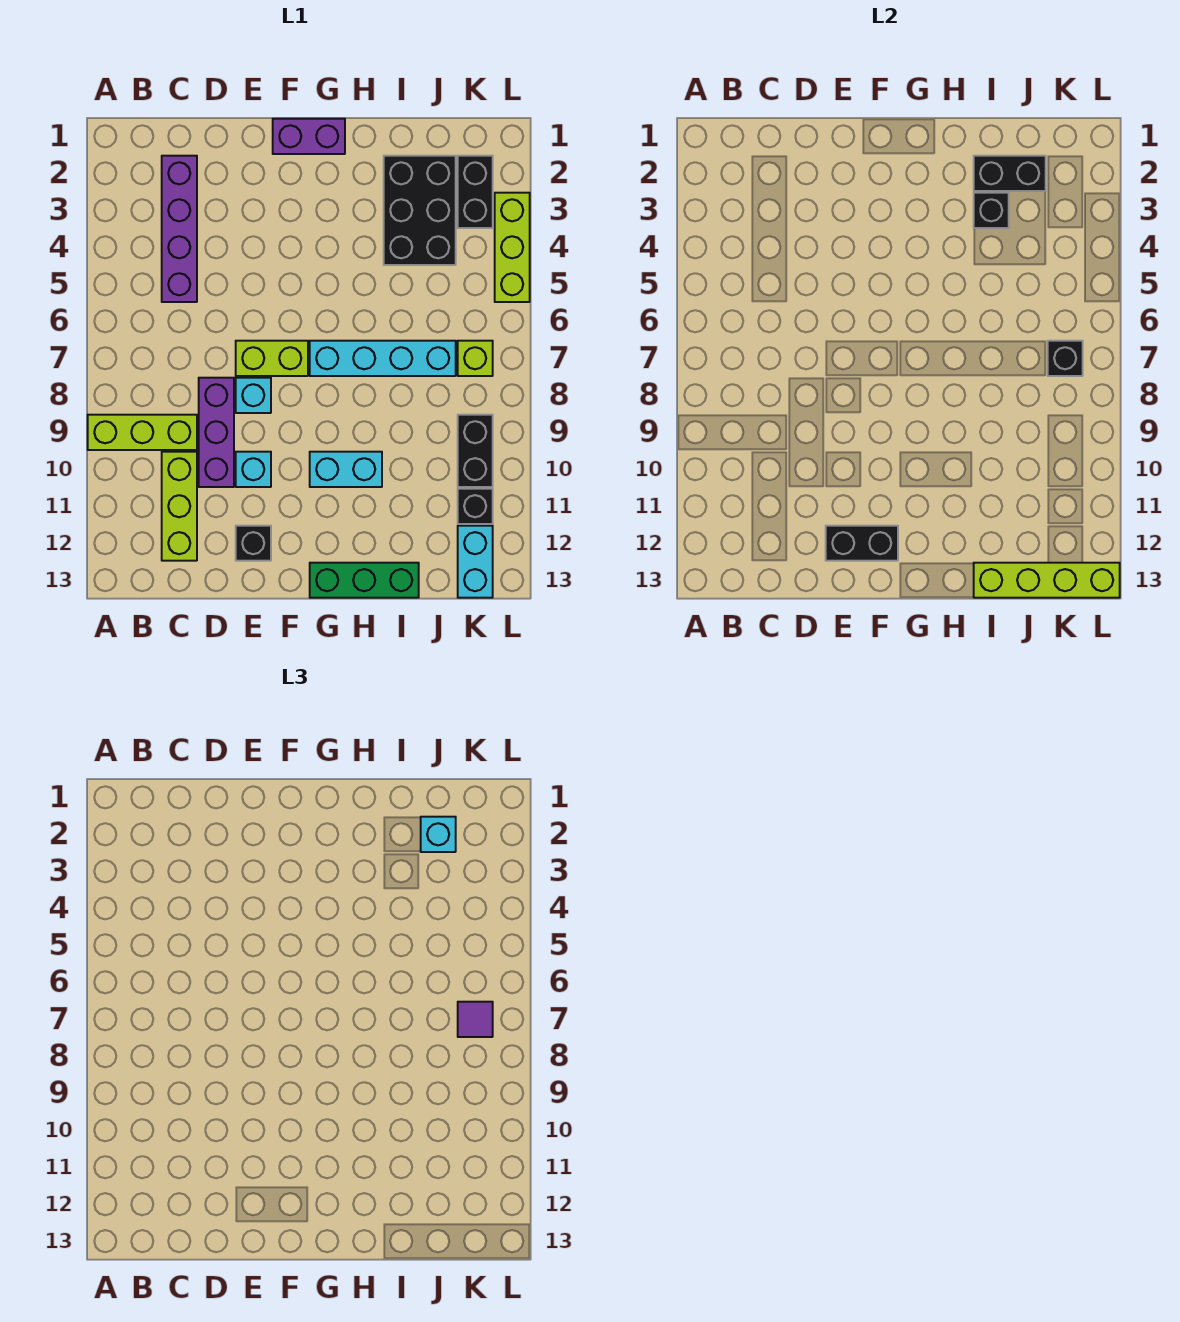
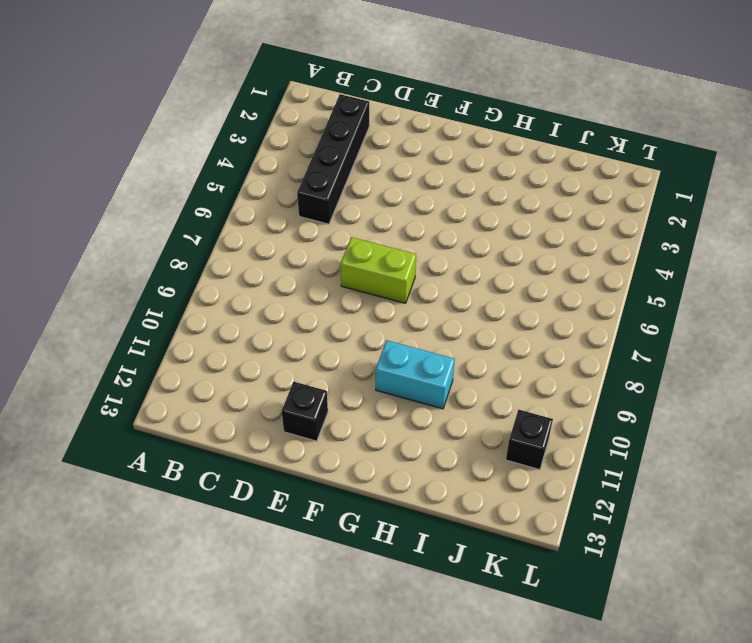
black 1x4 brick [297,94,369,224] -> purple 1x4 brick [162,156,197,302]
none -> lime 1x3 brick [88,415,197,450]
none -> lime 1x3 brick [162,452,197,561]
none -> purple 1x3 brick [199,378,234,487]

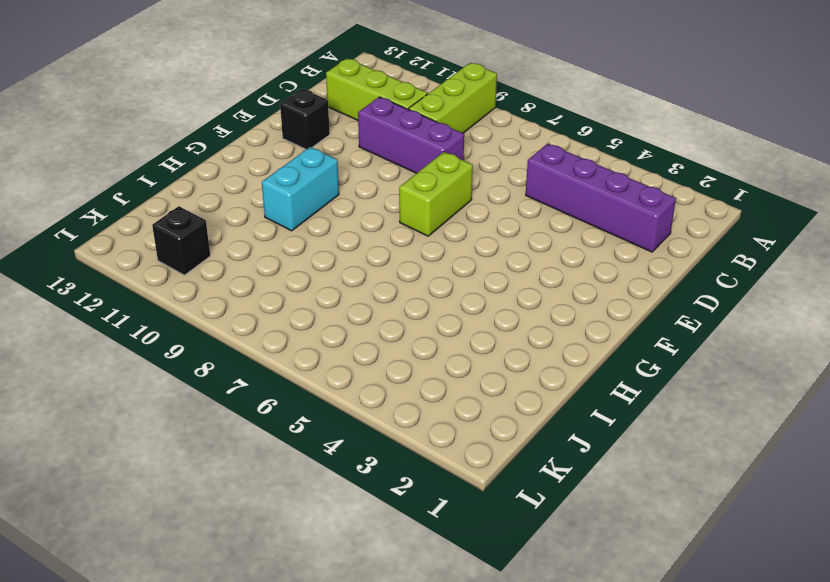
none -> cyan 1x1 brick [236,378,271,413]
none -> cyan 1x1 brick [236,452,271,487]
none -> purple 1x2 brick [273,119,345,154]

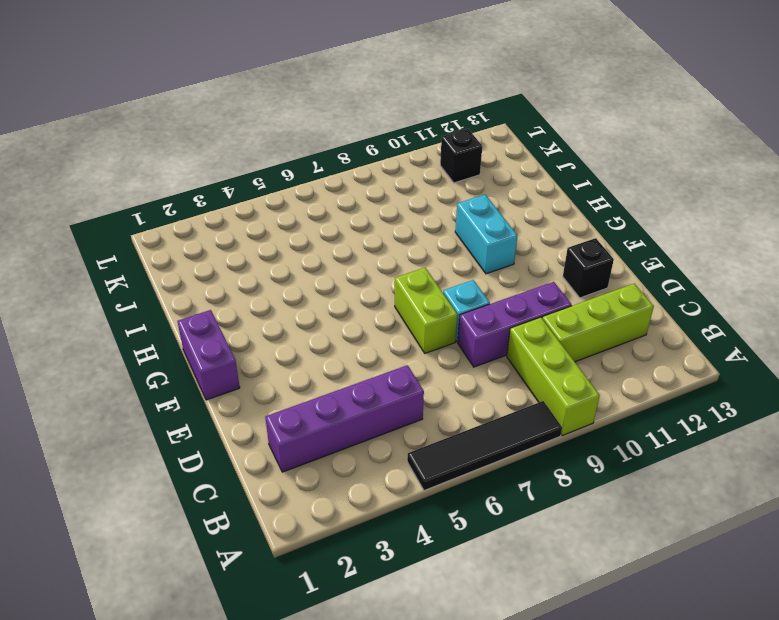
black 1x4 tile [407,401,562,491] -> none
none -> cyan 1x1 brick [236,452,271,487]
none -> cyan 1x4 brick [310,341,456,376]
none -> green 1x3 brick [310,563,419,598]

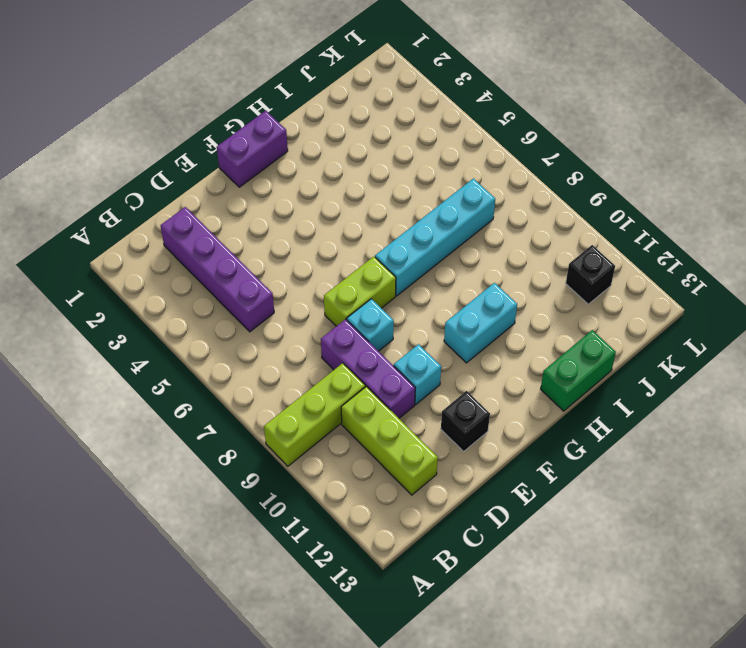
green 1x2 brick [541,330,616,411] -> green 1x3 brick [310,563,419,598]
none -> black 2x3 brick [384,156,456,265]
none -> black 1x2 brick [458,156,493,228]
none -> lime 1x1 brick [458,341,493,376]

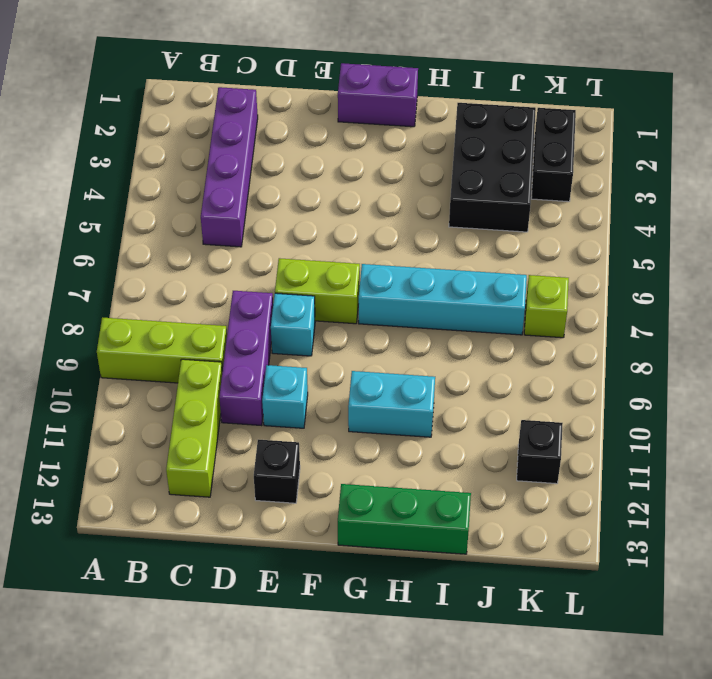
none -> black 1x2 brick [458,415,493,487]
none -> cyan 1x2 brick [458,526,493,598]
none -> lime 1x3 brick [495,193,530,302]

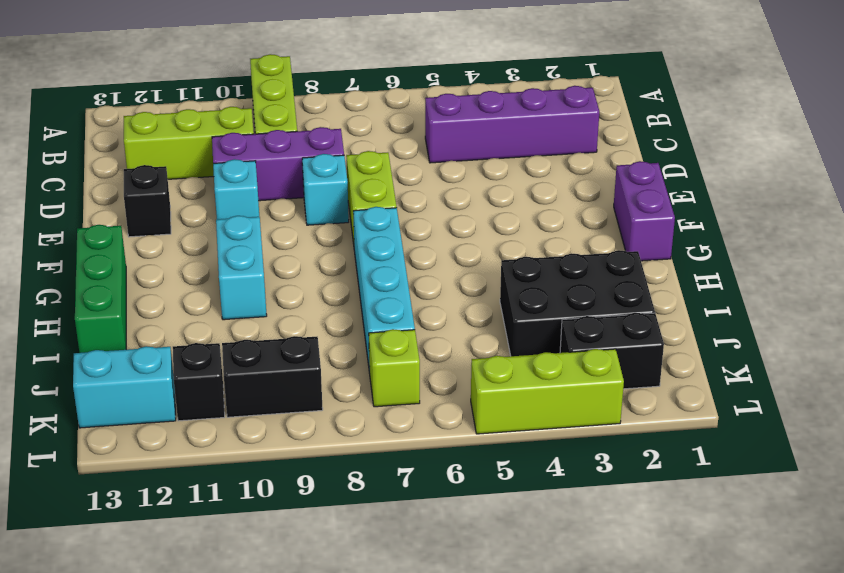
none -> black 1x2 brick [826,526,898,561]
none -> black 1x2 brick [974,156,1046,191]
none -> black 1x1 brick [974,193,1009,228]

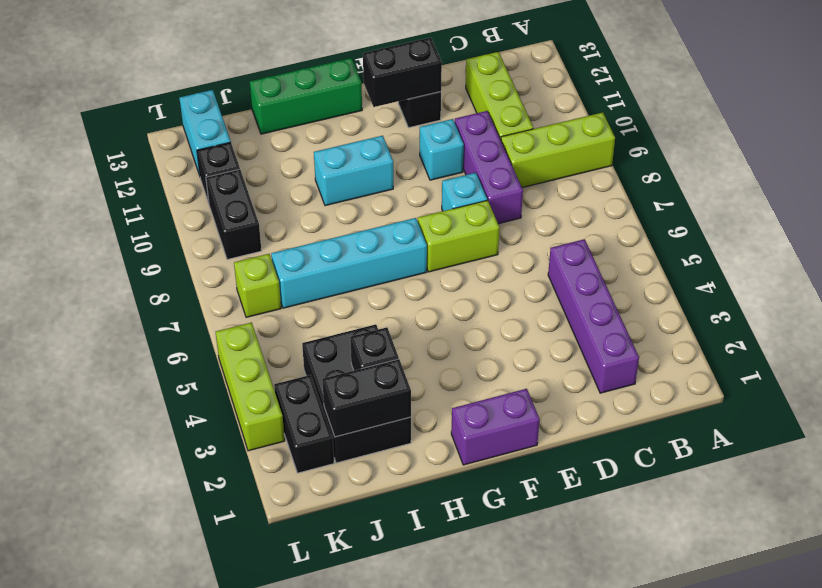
none -> lime 1x4 brick [974,563,1120,598]
none -> black 1x1 brick [1048,341,1083,376]
none -> cyan 1x1 brick [421,817,456,852]

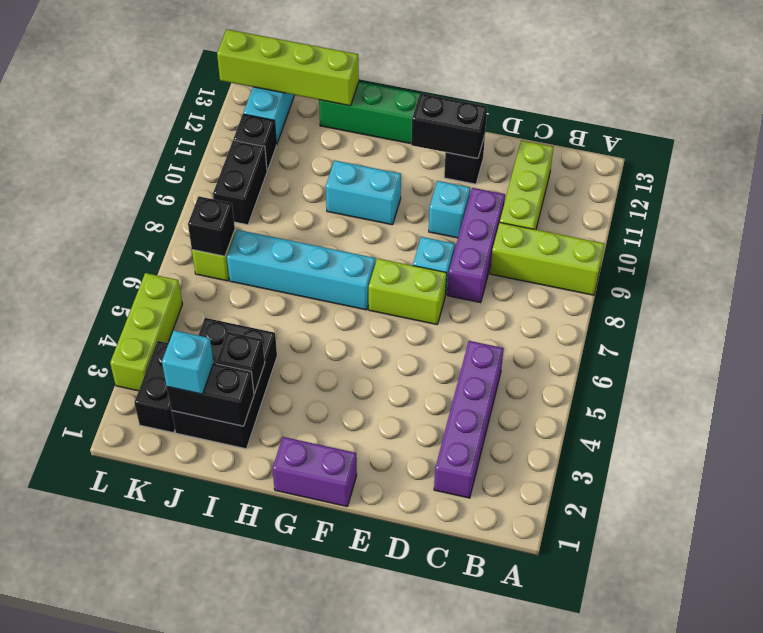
none -> purple 1x1 tile [458,1002,493,1037]

